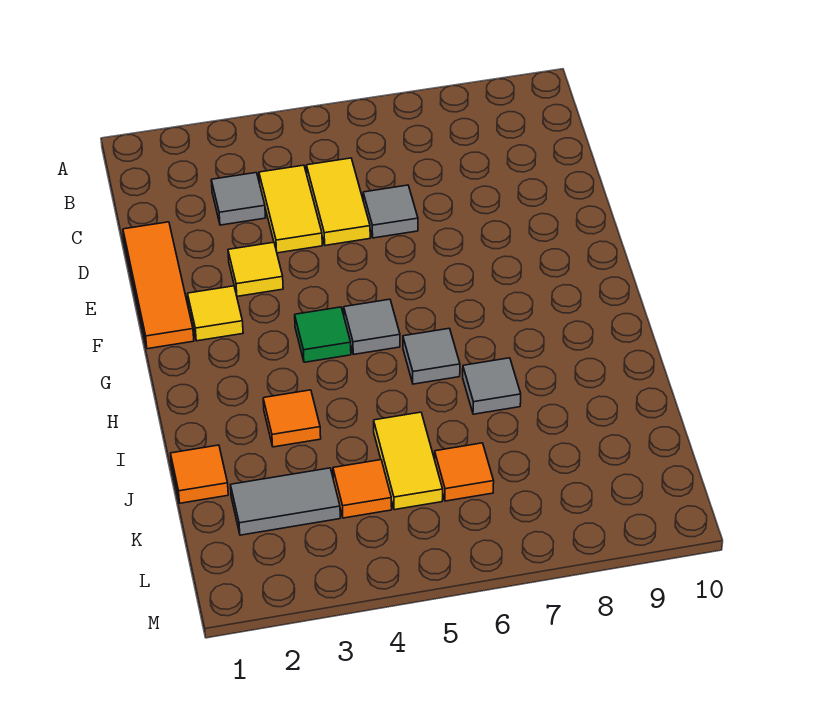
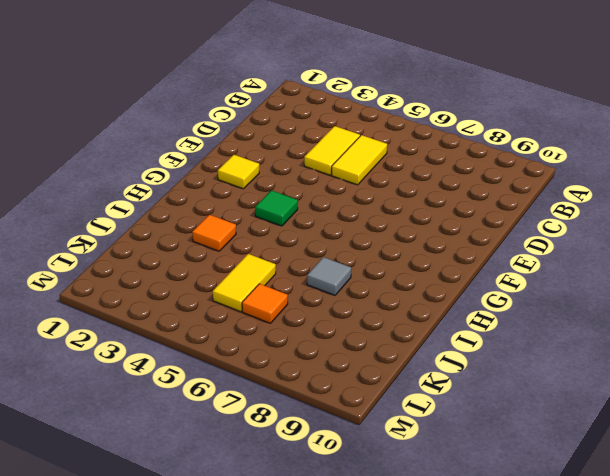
none -> grey 1x1 tile [211,173,266,225]
none -> orange 1x3 tile [123,222,194,349]
none -> grey 1x1 tile [363,185,418,238]

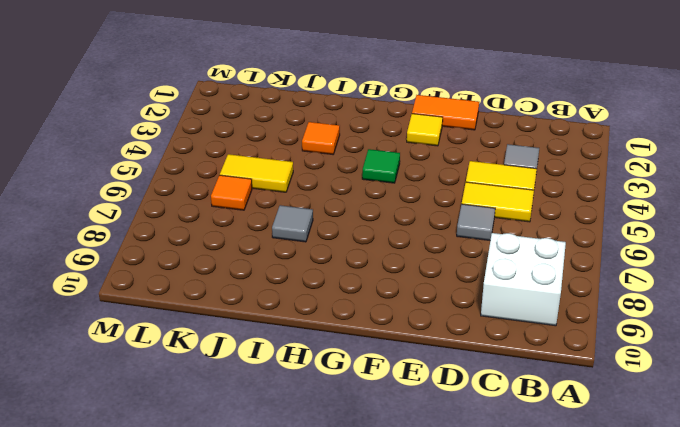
white 2x2 brick [481,233,566,326] -> none
orange 1x2 tile [412,95,479,130] -> orange 1x3 tile [123,222,194,349]
none -> yellow 1x1 tile [228,242,283,296]
none -> grey 1x1 tile [344,299,400,354]
none -> grey 1x1 tile [403,328,460,384]

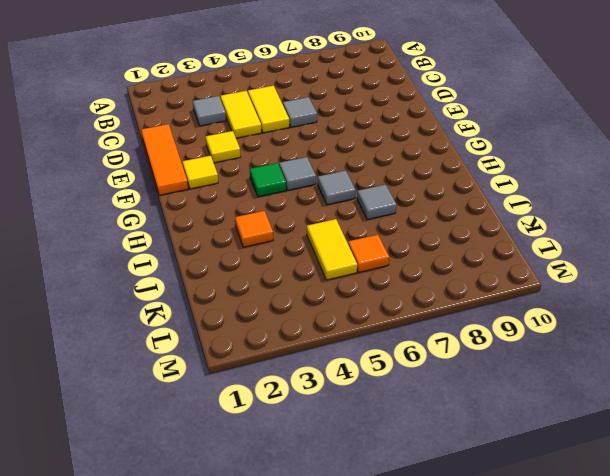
none -> orange 1x1 tile [170,445,228,503]
none -> grey 1x2 tile [231,468,340,535]
none -> orange 1x1 tile [333,460,392,518]

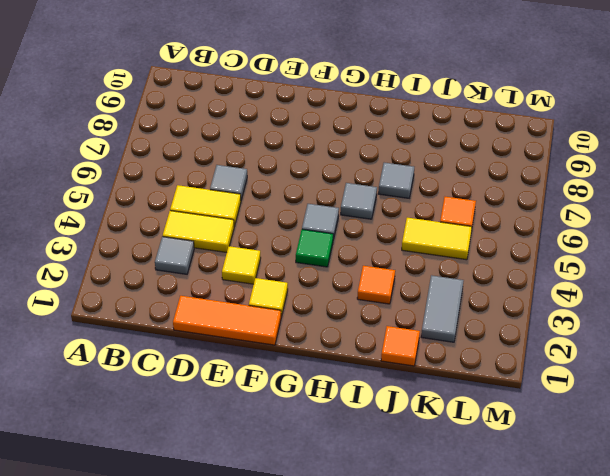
none -> orange 1x1 tile [333,460,392,518]

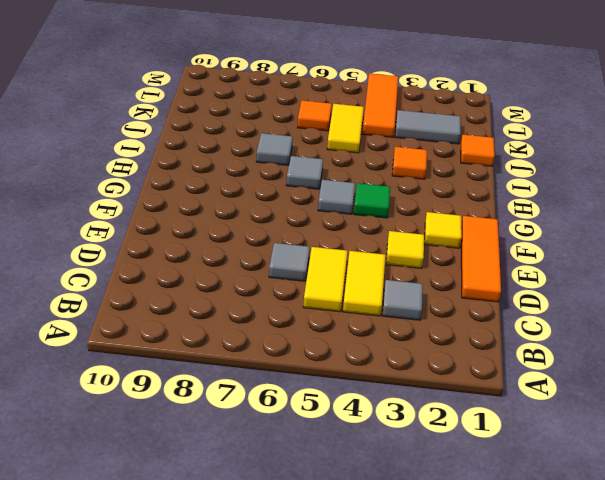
orange 1x3 tile [363,73,398,137] -> orange 1x1 tile [333,460,392,518]

